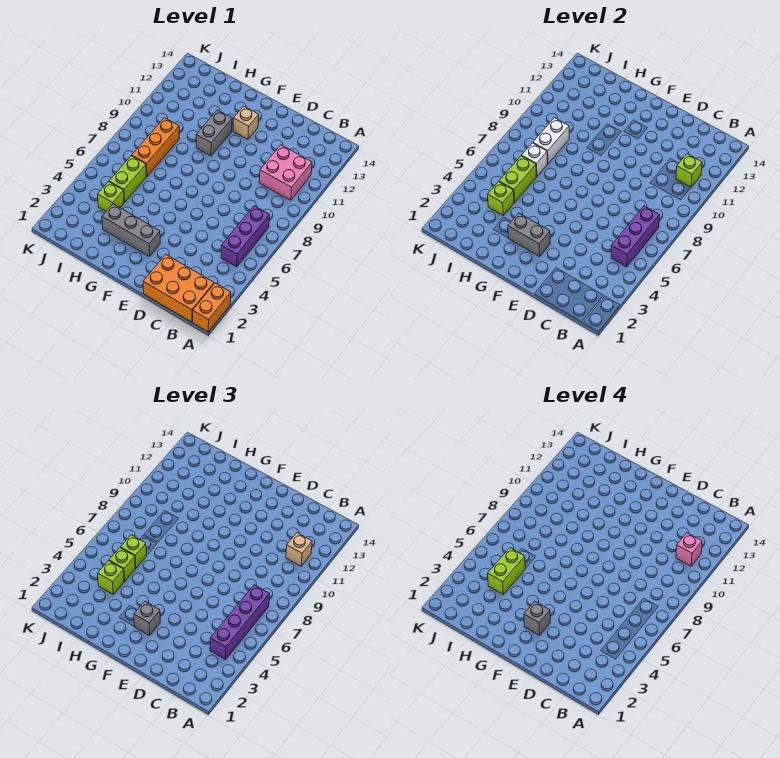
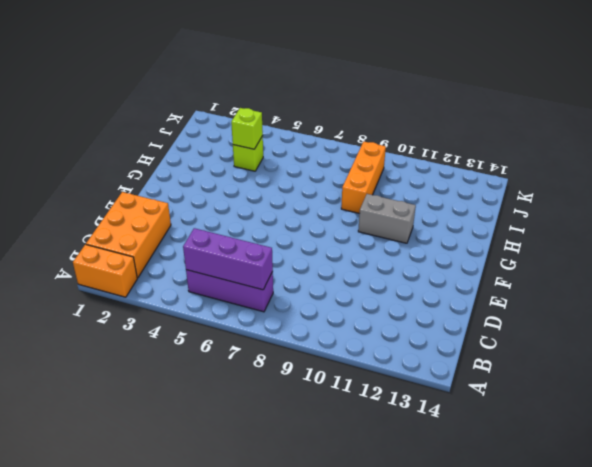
orange 1x3 brick [341,142,386,213] -> orange 1x3 brick turned to [132,118,179,176]
none -> pink 2x2 brick [259,145,312,200]
none -> grey 1x3 brick [102,204,160,256]
none -> tan 1x1 brick [233,106,259,139]

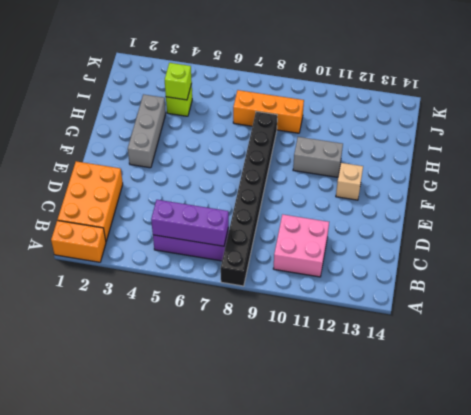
black 1x8 brick [221,111,277,286] -> none
none -> lime 1x2 brick [109,156,146,202]
none -> lime 1x1 brick [676,154,702,187]
none -> grey 1x2 brick [508,213,550,256]

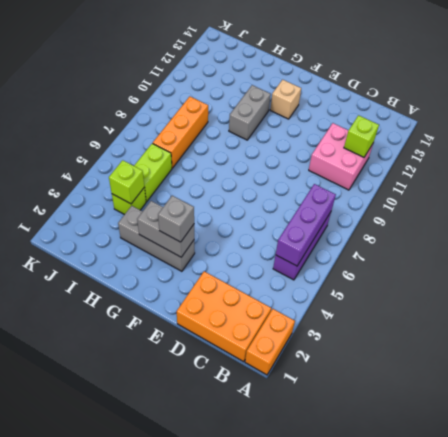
none -> lime 1x2 brick [499,156,536,202]
none -> white 1x1 brick [522,143,548,176]
none -> white 1x2 brick [533,118,569,164]

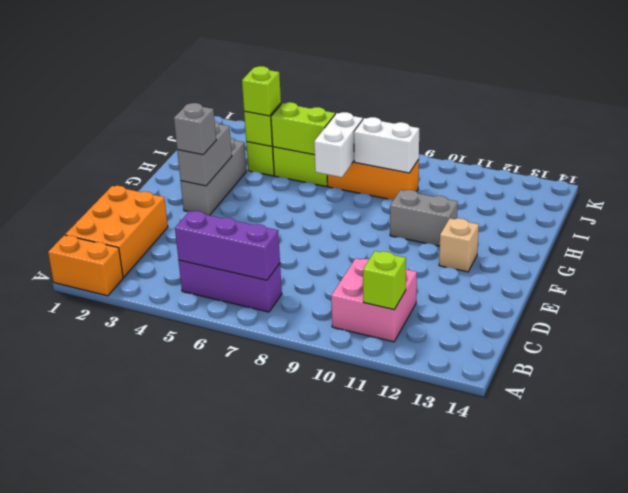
white 1x2 brick [314,112,363,177] -> white 1x1 brick [522,143,548,176]
none -> purple 1x4 brick [210,585,269,659]
none -> tan 1x1 brick [286,533,312,566]
none -> lime 1x1 brick [109,548,135,581]

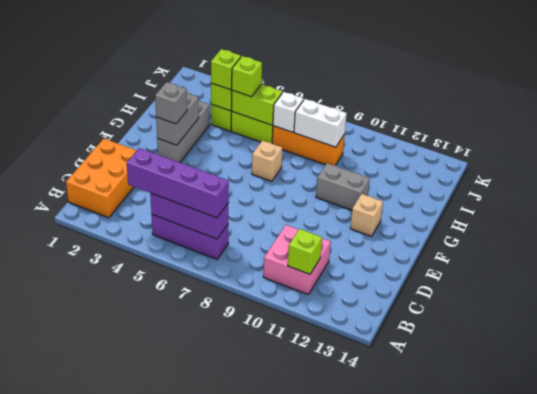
tan 1x1 brick [252,140,282,181] -> tan 1x1 brick moved to [286,533,312,566]
none -> orange 1x2 brick [193,283,231,332]
none -> lime 1x1 brick [120,535,146,569]
none -> pink 1x1 brick [676,533,702,566]

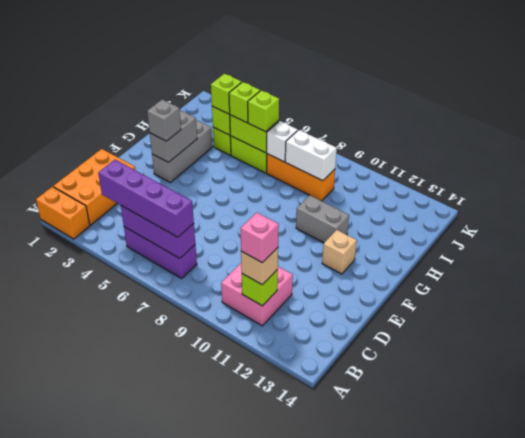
none -> grey 1x1 brick [524,601,550,635]
none -> lime 1x2 brick [488,548,525,594]

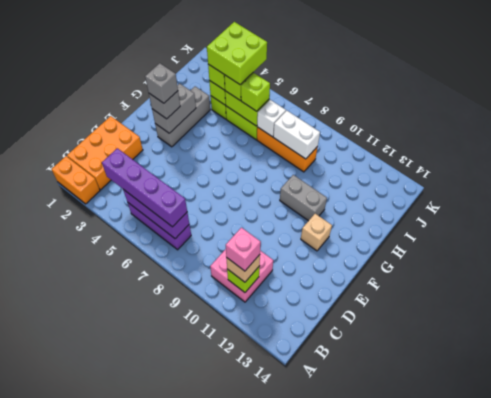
lime 2x2 brick [207,22,267,85] -> lime 1x2 brick [488,548,525,594]

